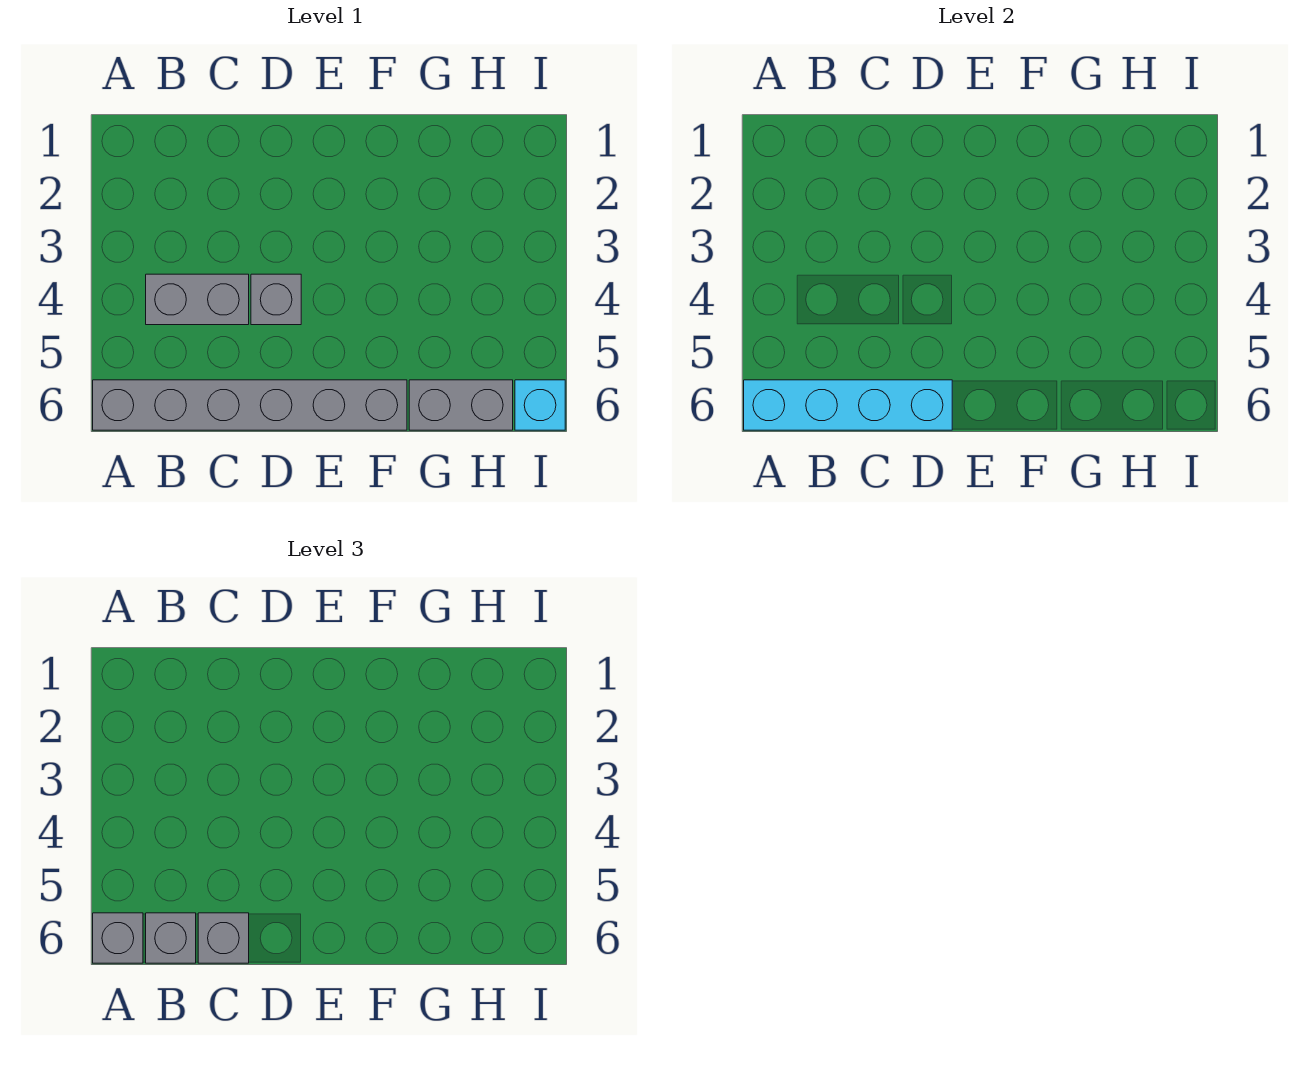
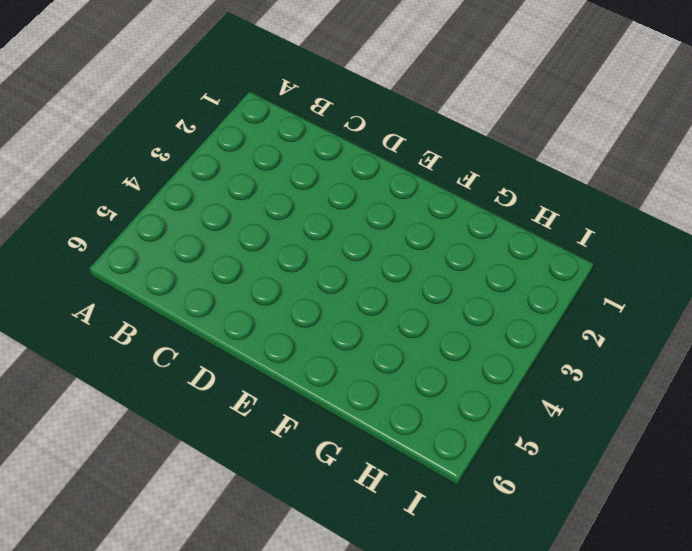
none -> grey 1x6 brick [93,380,407,430]
none -> grey 1x2 brick [146,274,249,325]

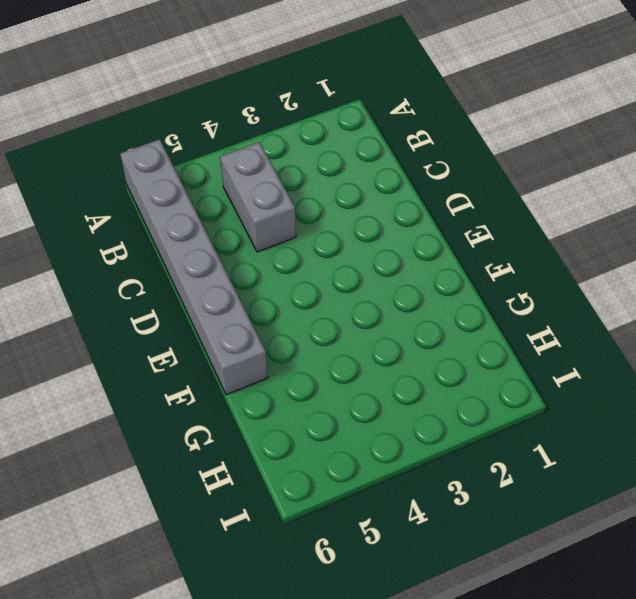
none -> grey 1x1 brick [251,274,301,325]
none -> grey 1x2 brick [409,380,513,430]

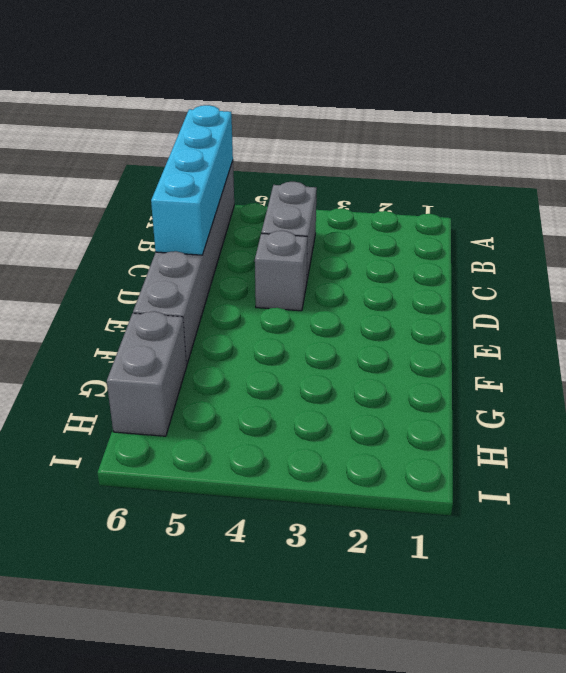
none -> cyan 1x1 brick [515,380,565,430]
none -> grey 1x1 brick [93,913,143,963]

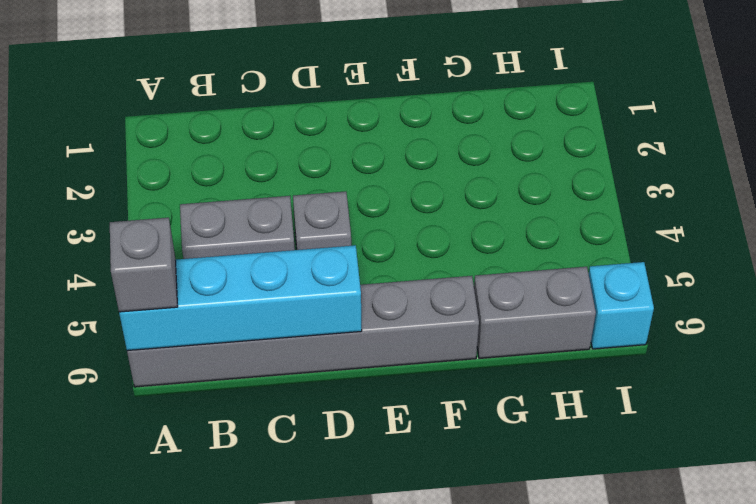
none -> grey 1x1 brick [146,913,196,963]
none -> grey 1x1 brick [198,913,249,963]

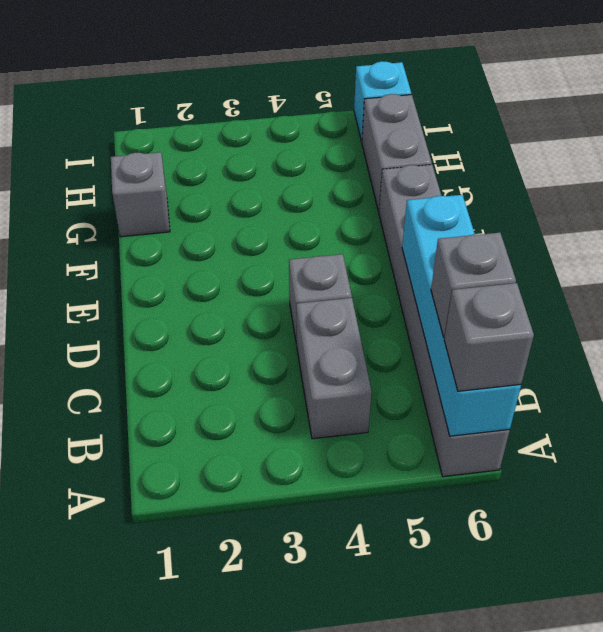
grey 1x1 brick [111,152,170,237] -> grey 1x1 brick moved to [198,913,249,963]

